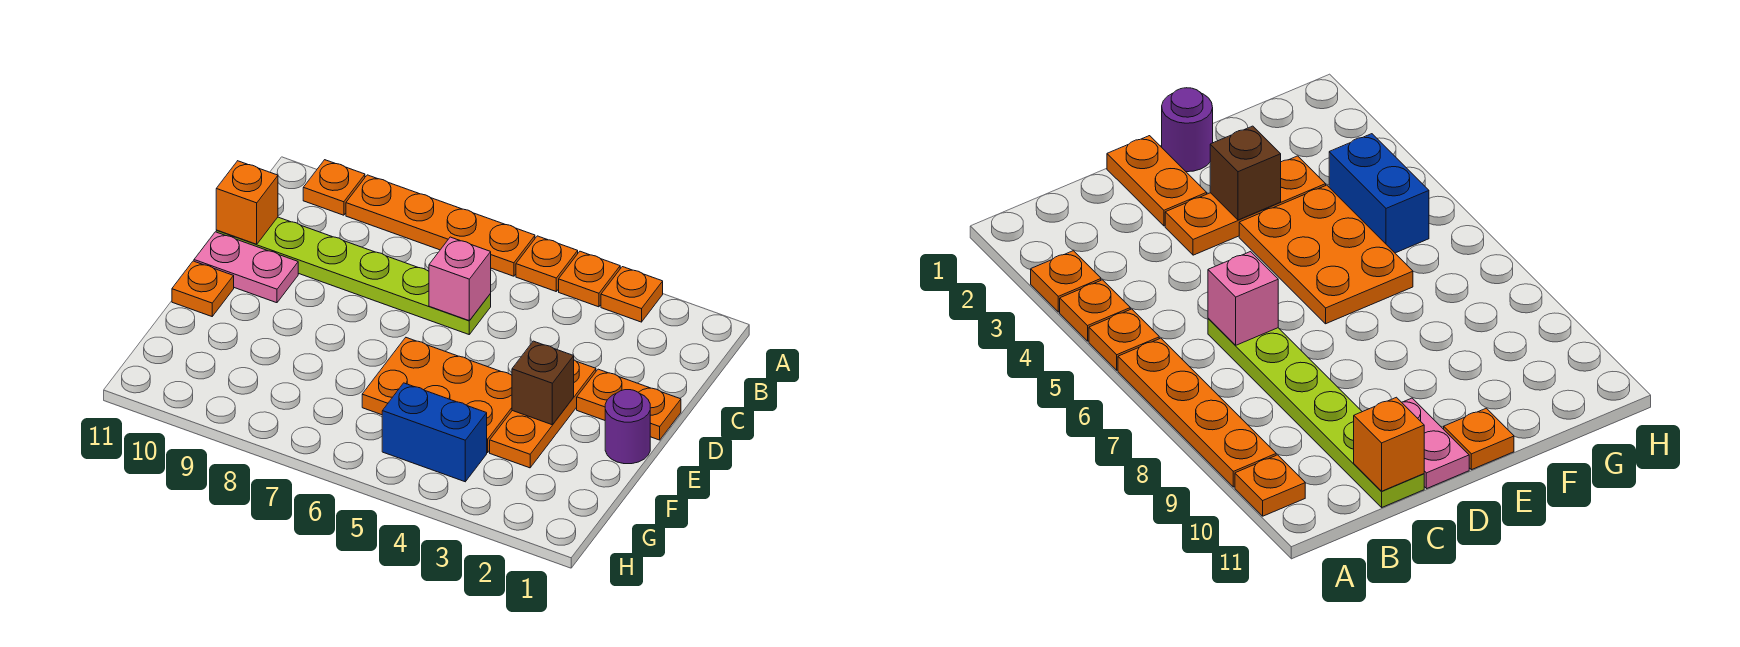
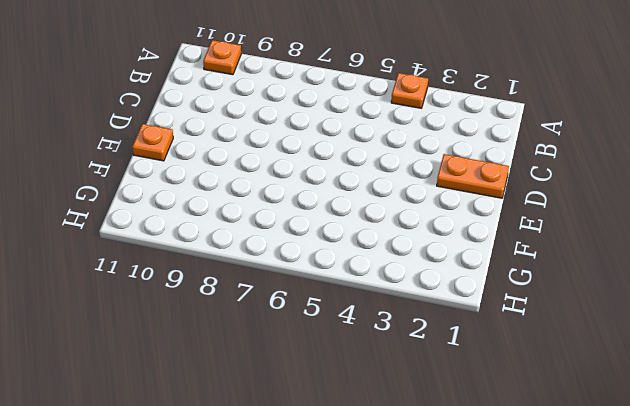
none -> orange 1x1 plate [601,267,663,322]
none -> orange 1x1 plate [516,236,578,291]
none -> orange 1x4 plate [346,175,535,276]

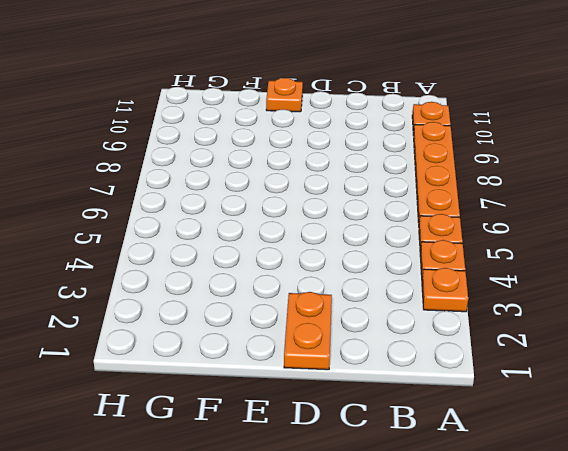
none -> lime 1x6 plate [216,217,491,334]
none -> orange 1x3 plate [490,360,596,468]
none -> pink 1x2 plate [194,232,298,303]

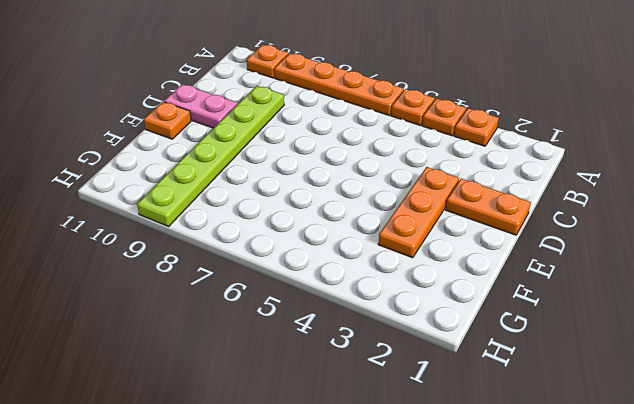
lime 1x6 plate [137,86,284,226] -> lime 1x6 plate turned to [216,217,491,334]
none -> purple 1x1 round brick [605,390,650,464]
none -> orange 2x3 plate [362,338,512,453]
none -> blue 1x2 brick [382,383,487,482]

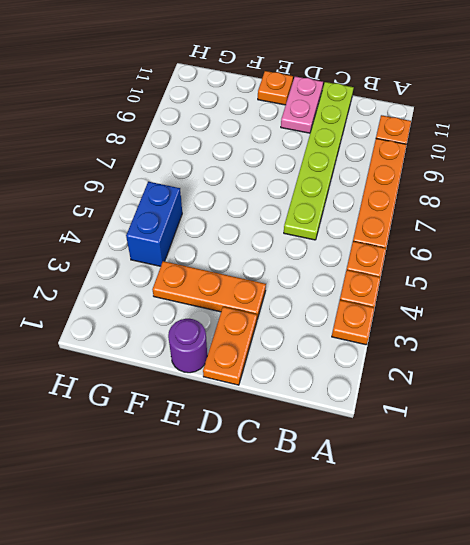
none -> orange 2x3 plate [362,338,512,453]
none -> pink 1x1 brick [429,237,491,321]
none -> orange 1x1 brick [216,161,278,244]

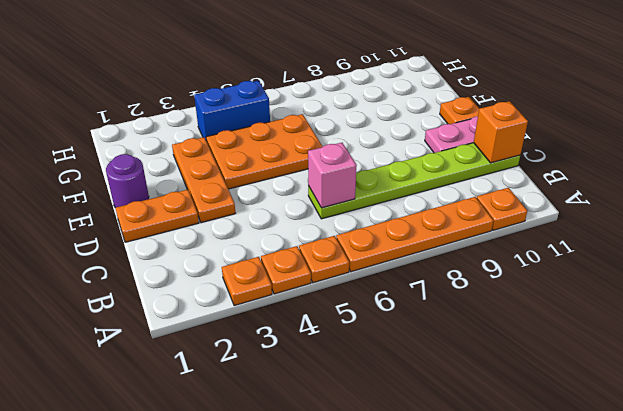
none -> brown 1x1 brick [512,341,574,425]

